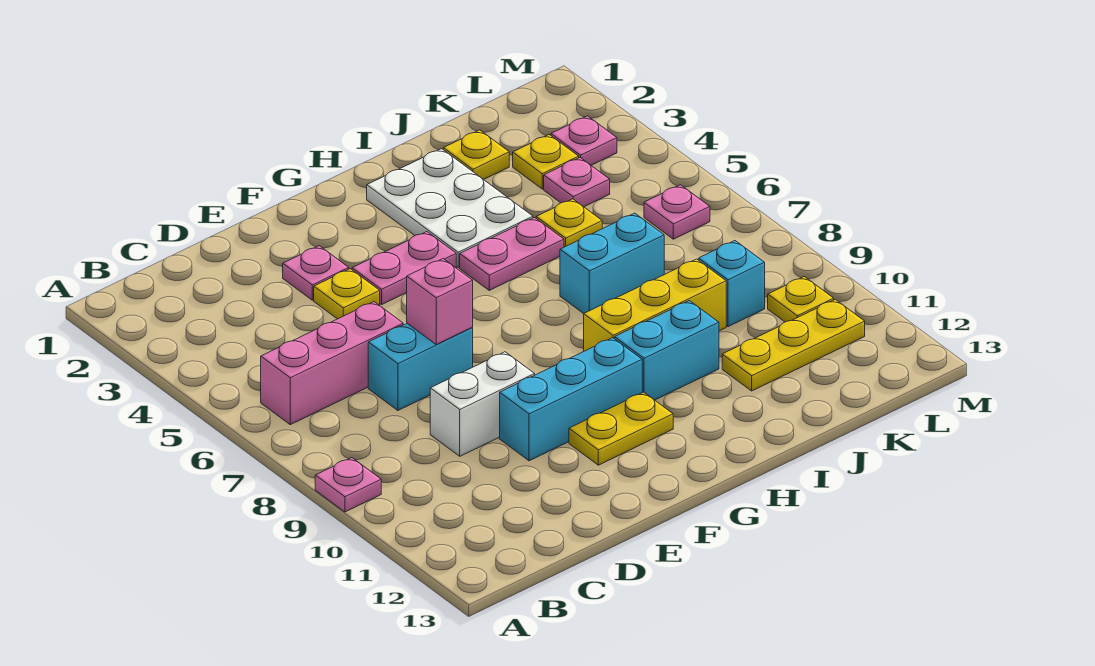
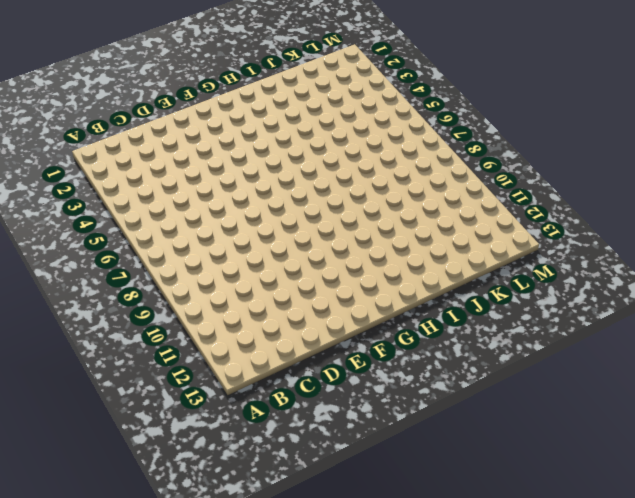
none -> pink 1x1 plate [315,458,381,512]
none -> pink 1x3 brick [261,302,403,425]
none -> cyan 1x2 brick [368,324,473,410]

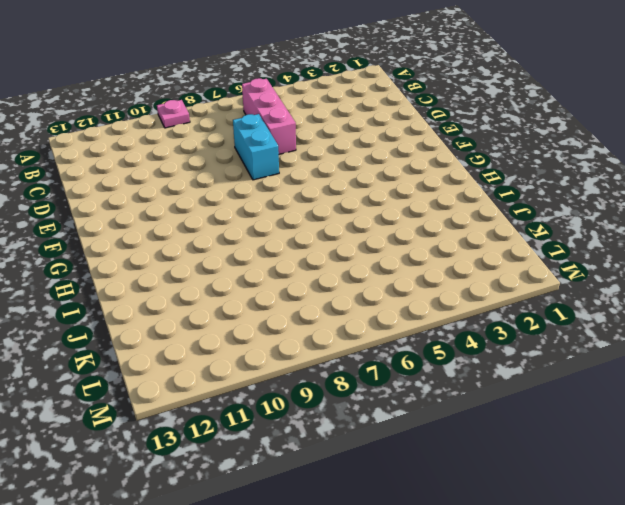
none -> white 1x2 brick [430,352,535,456]
none -> pink 1x1 plate [283,246,349,300]
none -> yellow 1x1 plate [314,269,380,319]

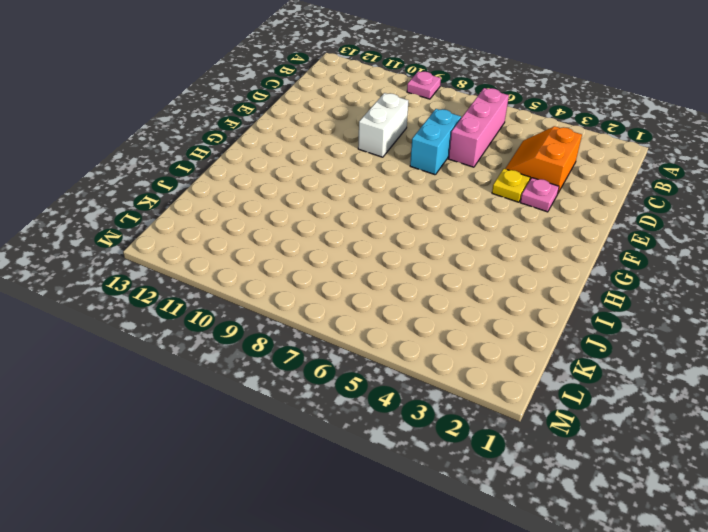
orange 2x2 slope [505,126,582,193] -> none
none -> cyan 1x3 brick [500,338,642,461]
none -> pink 1x2 plate [352,232,456,304]
none -> yellow 1x2 plate [569,392,673,465]

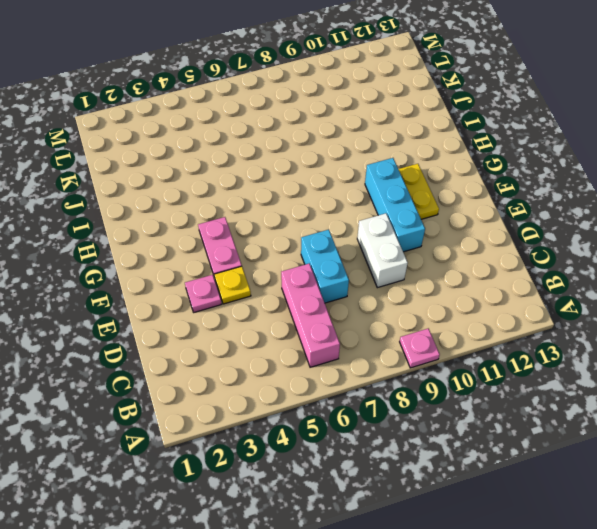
none -> white 2x3 plate [367,149,533,267]
none -> pink 1x2 plate [460,217,564,290]
none -> yellow 1x3 brick [584,259,726,351]

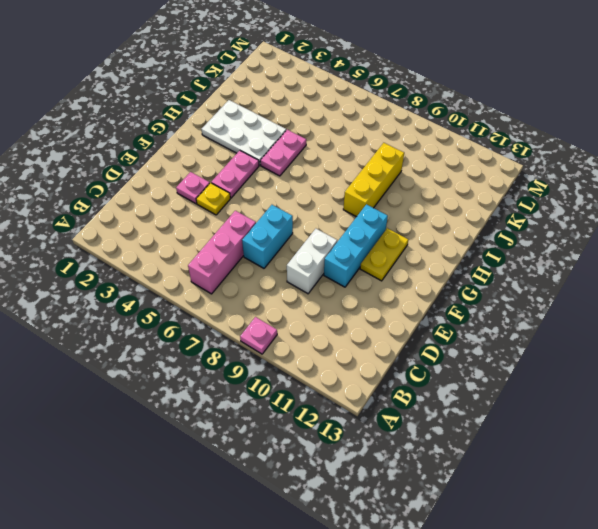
none -> cyan 1x2 brick [615,301,719,400]
none -> cyan 1x2 brick [560,213,664,314]
none -> yellow 1x1 plate [443,130,509,180]

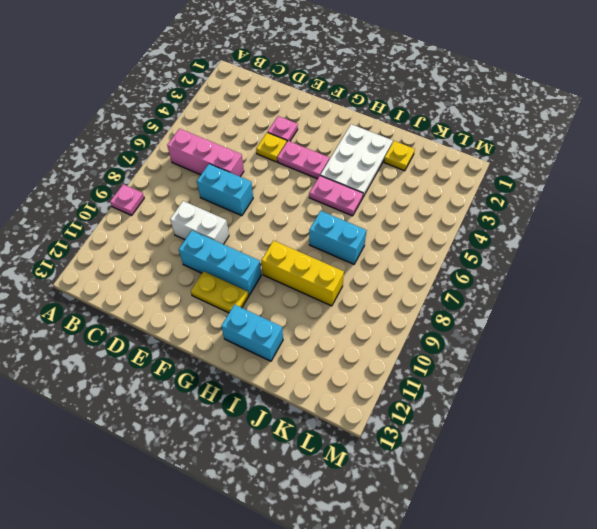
cyan 1x2 brick [221,305,283,361] -> cyan 1x2 brick moved to [615,301,719,400]
none -> yellow 1x1 plate [536,199,602,247]
none -> yellow 1x3 plate [722,299,865,391]
none -> yellow 1x1 plate [513,135,579,189]

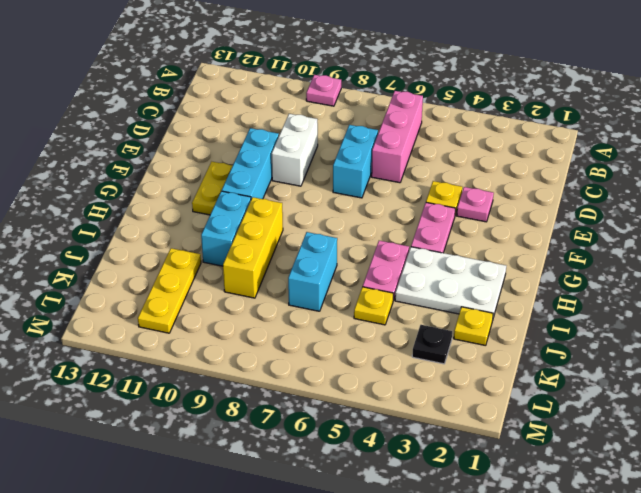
black 1x1 plate [412,325,452,364] -> yellow 1x1 plate [513,135,579,189]
none -> pink 1x1 plate [544,157,610,207]
none -> cyan 1x1 brick [699,241,765,327]
none -> pink 1x1 plate [551,116,617,165]

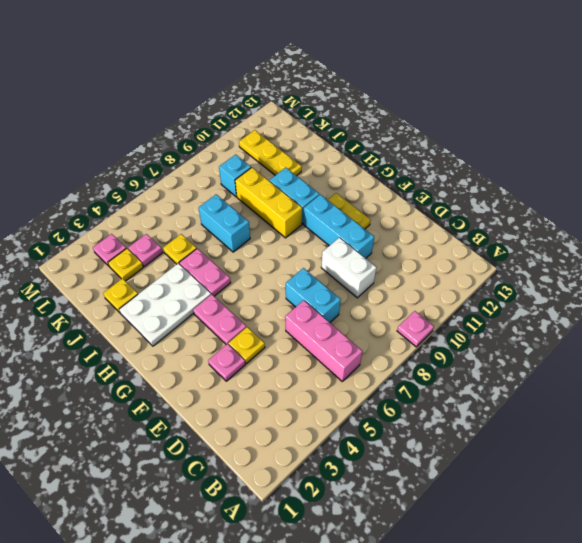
none -> pink 1x1 plate [644,185,710,239]
none -> yellow 1x1 plate [768,277,834,322]
none -> pink 1x1 brick [407,259,473,344]

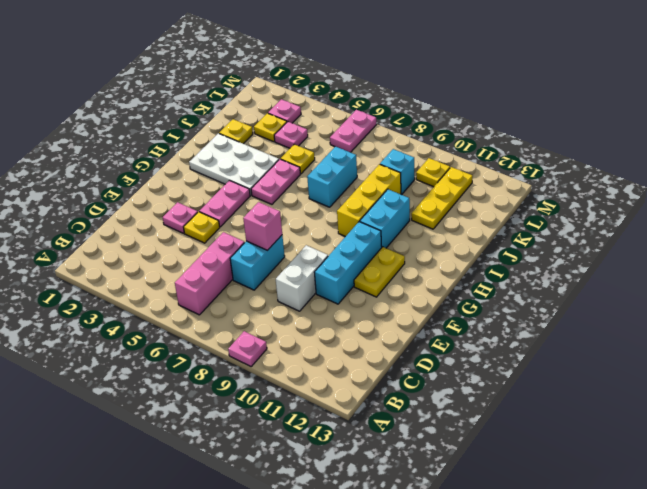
pink 1x2 plate [330,110,377,152] -> pink 1x1 plate [644,185,710,239]

